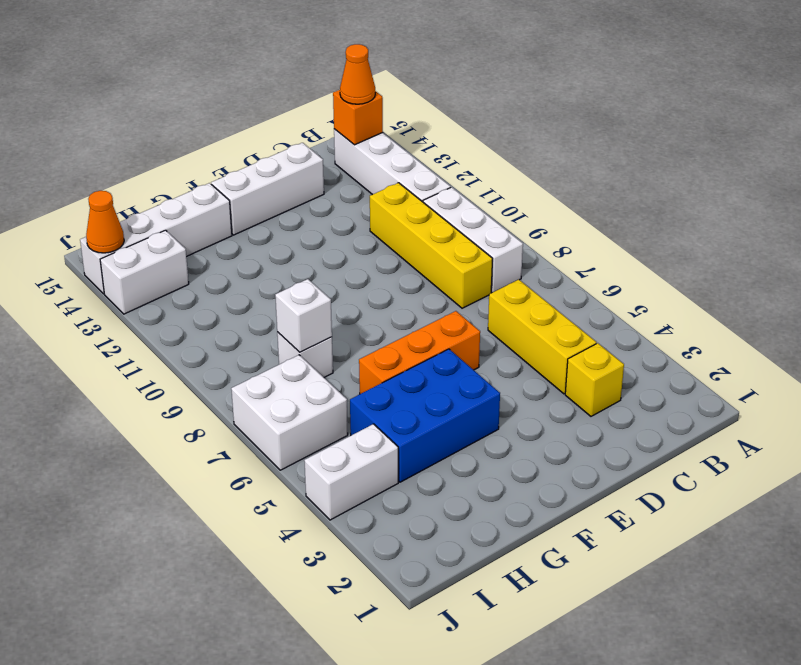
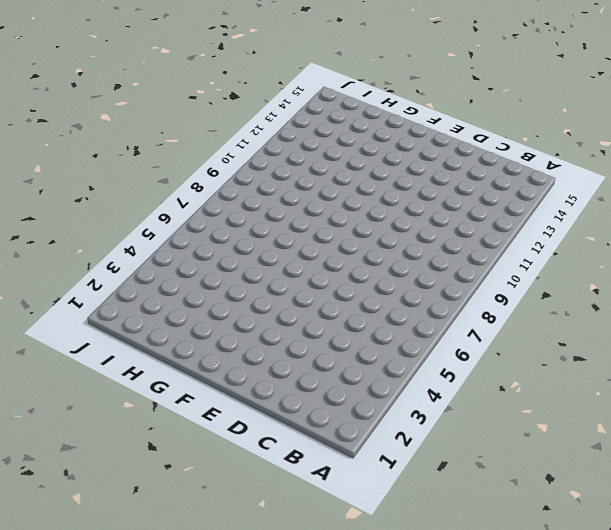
none -> white 1x3 brick [423,187,523,293]
none -> white 1x4 brick [334,129,451,202]
none -> yellow 1x1 brick [565,343,624,416]

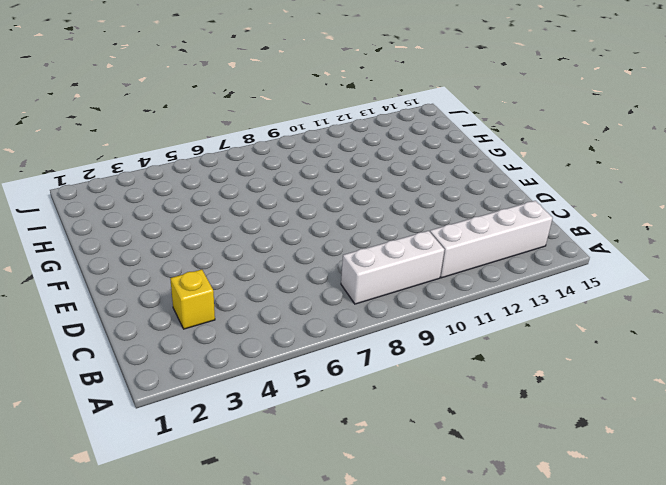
none -> yellow 1x3 brick [488,280,597,394]
none -> yellow 1x4 brick [370,183,493,308]
none -> white 1x3 brick [211,143,324,235]

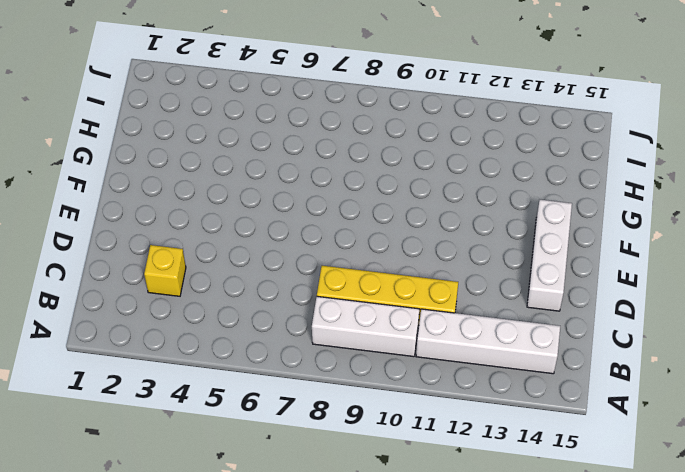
none -> yellow 1x3 brick [488,280,597,394]
none -> orange 1x3 brick [359,311,480,394]
none -> blue 2x3 brick [350,349,500,482]

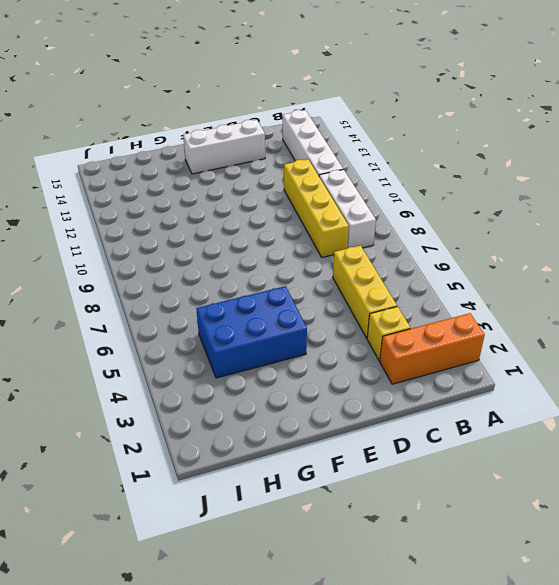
orange 1x3 brick [380,313,485,384] -> orange 1x3 brick moved to [359,311,480,394]
none -> white 1x4 brick [80,183,232,294]
none -> white 1x1 brick [277,332,333,377]
none -> white 1x2 brick [304,424,398,520]

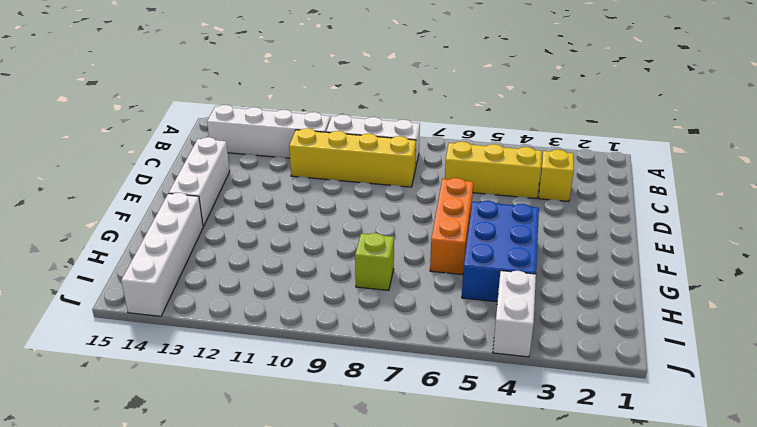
lime 1x1 brick [355,233,394,290] -> white 1x1 brick [277,332,333,377]
none -> white 2x2 brick [231,355,348,470]
none -> white 1x2 brick [100,230,189,314]
none -> orange 1x1 brick [333,90,383,145]

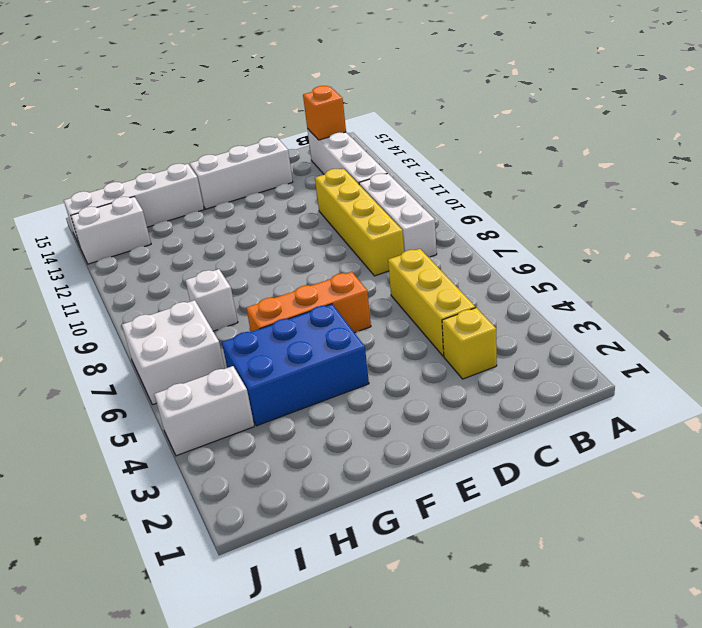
none -> white 1x1 brick [275,279,332,352]
none -> orange 1x1 cone [86,191,124,253]
none -> orange 1x1 cone [340,44,375,104]

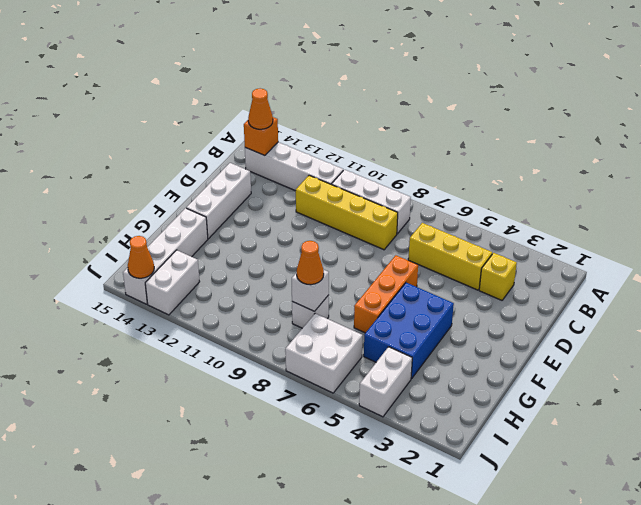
orange 1x1 cone [297,241,324,285] -> none

